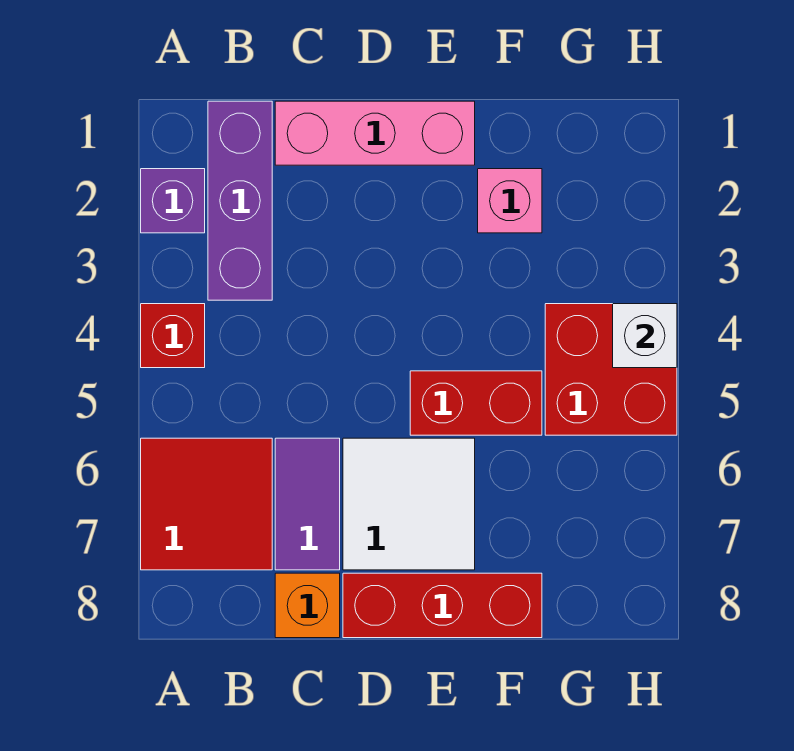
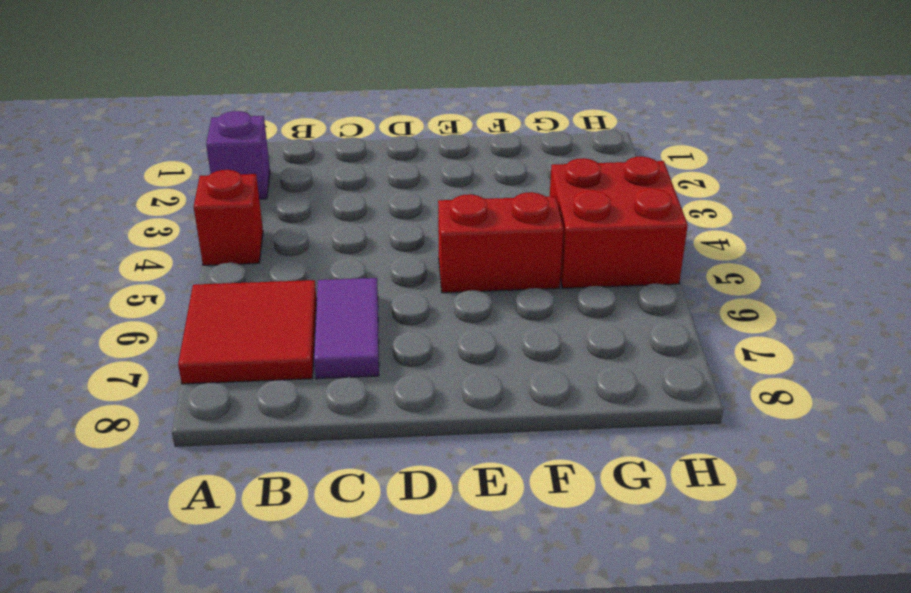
none -> purple 1x3 brick [208,101,272,300]
none -> pink 1x3 brick [275,101,475,165]
none -> orange 1x1 brick [275,573,340,638]

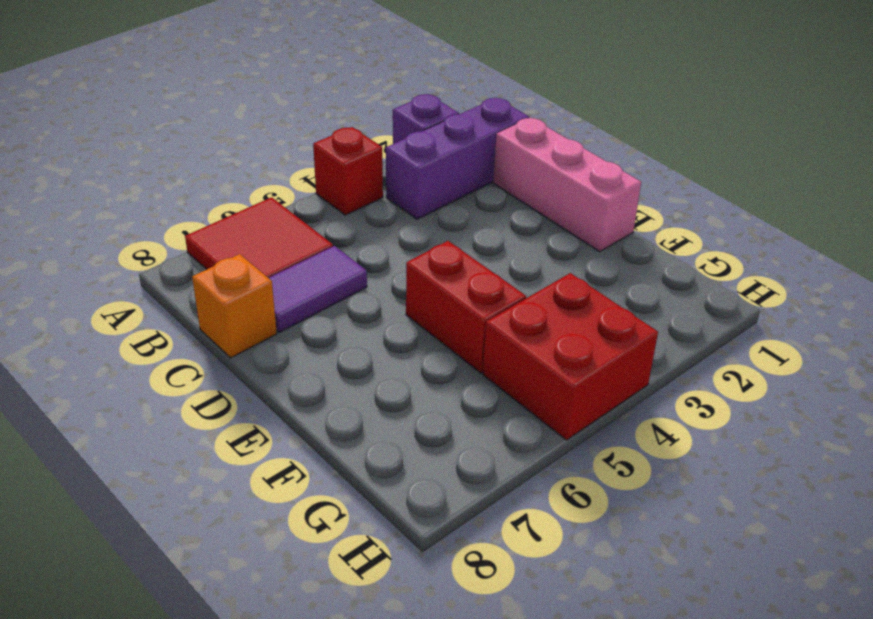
none -> white 2x2 tile [343,438,475,570]
none -> red 1x3 brick [343,573,542,638]
none -> pink 1x1 brick [478,169,542,233]

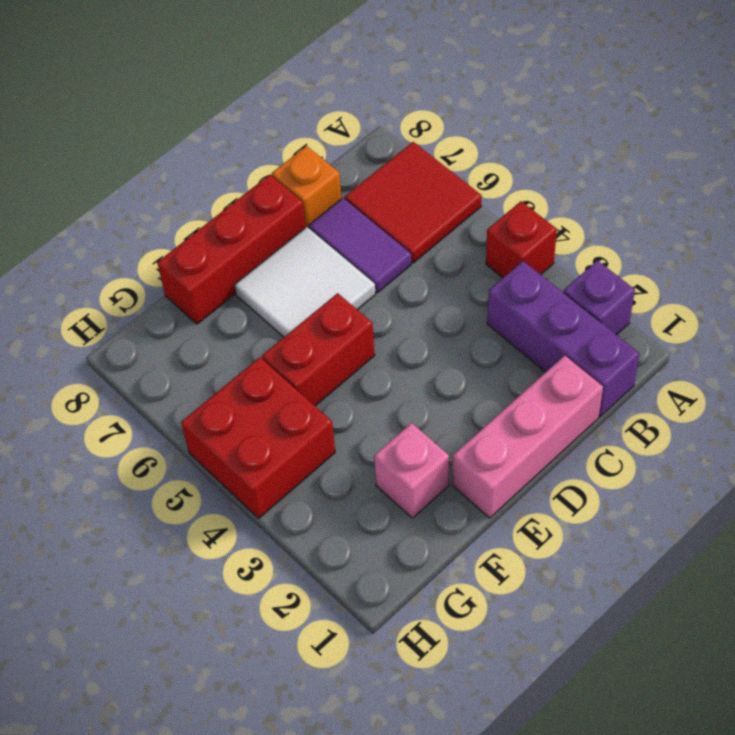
none -> white 1x1 brick [613,304,677,368]

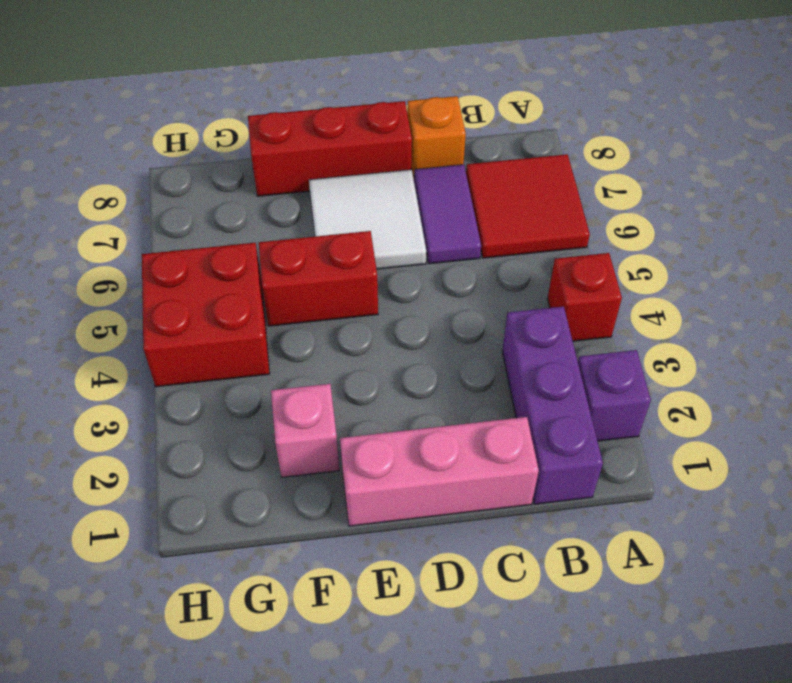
none -> white 1x1 brick [613,304,677,368]

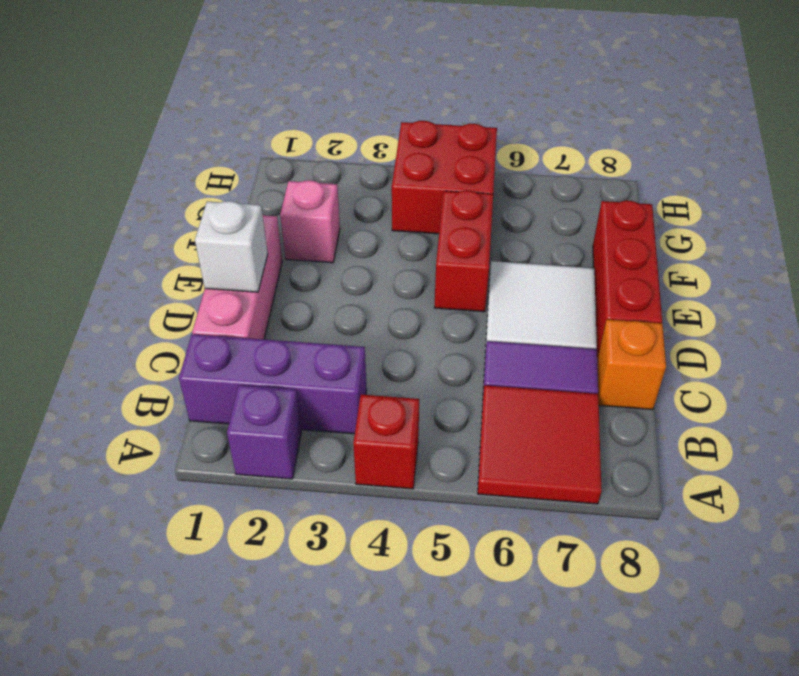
white 1x1 brick [195,201,268,292] -> white 1x1 brick moved to [613,304,677,368]

